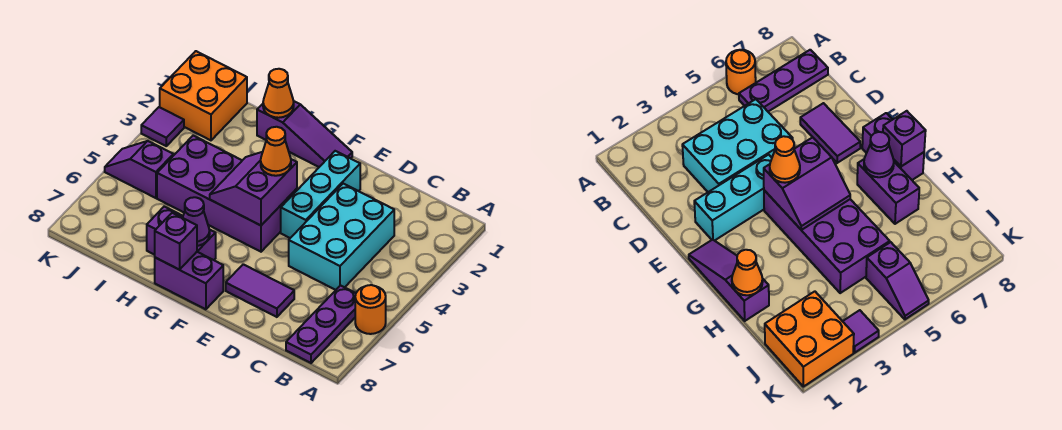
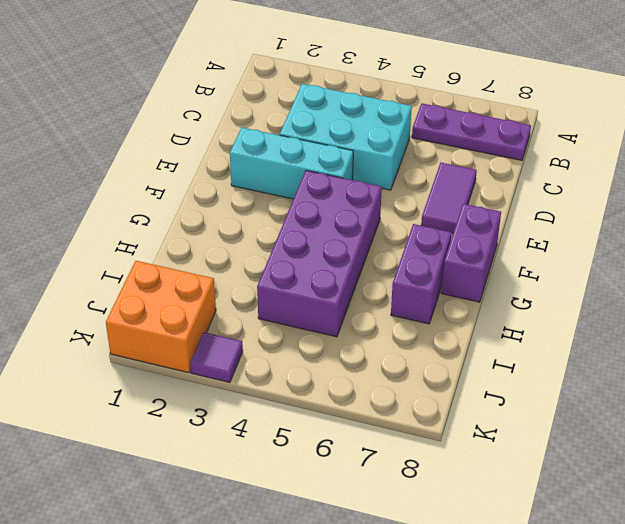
none -> orange 1x1 round brick [355,285,386,334]
none -> purple 1x3 slope [257,101,352,167]
none -> purple 1x2 slope [105,141,173,198]

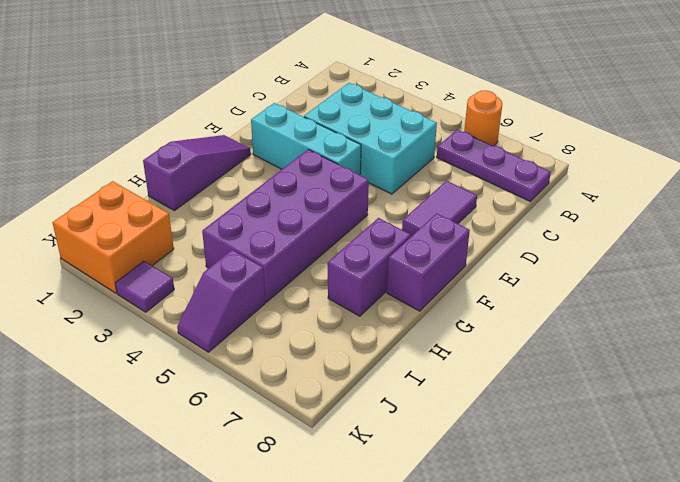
none -> purple 2x2 slope [210,152,297,225]
none -> purple 1x1 cone [183,197,210,246]
none -> purple 1x1 brick [155,213,197,270]

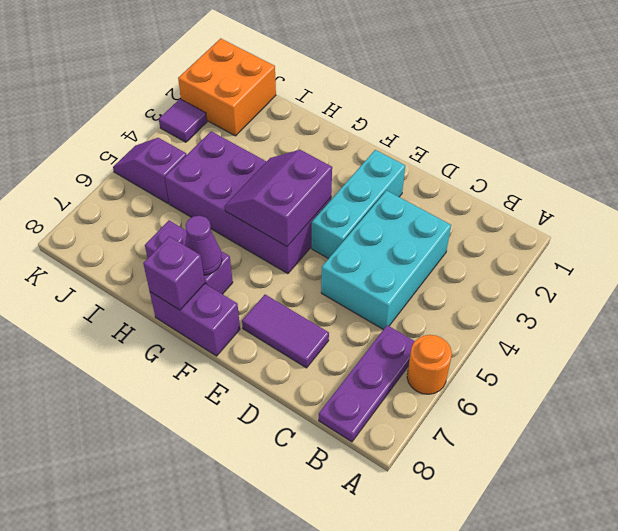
none -> purple 1x3 slope [257,101,352,167]
none -> orange 1x1 cone [263,69,294,118]
none -> orange 1x1 cone [261,127,291,176]

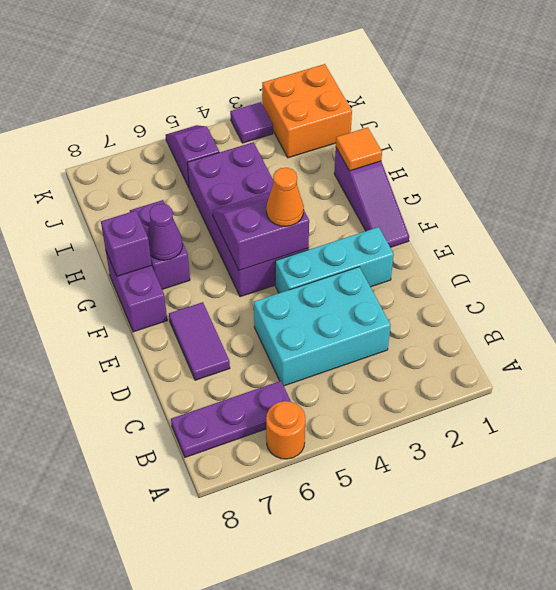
orange 1x1 tile [336,127,382,171] -> orange 1x1 cone [263,69,294,118]

